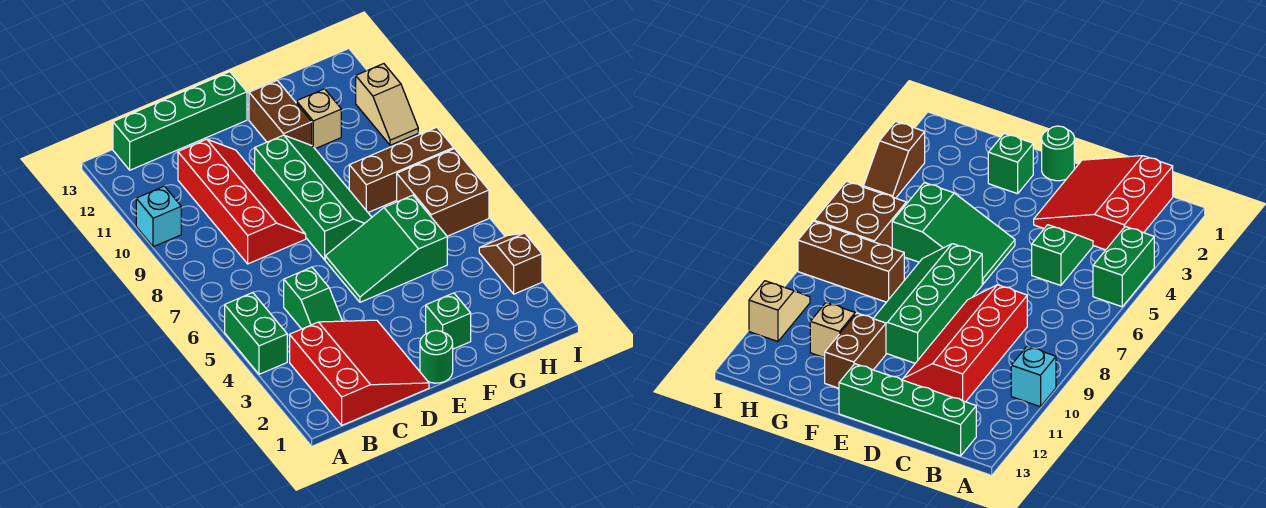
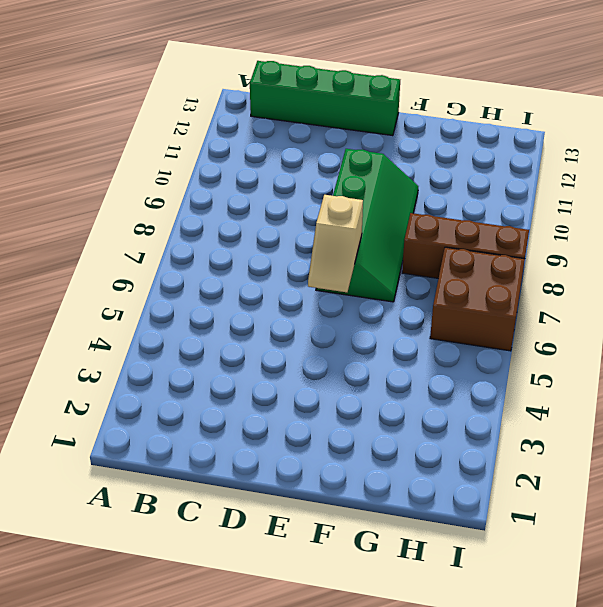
tan 1x2 slope [308,195,363,292] -> tan 1x2 slope moved to [356,64,418,145]
none -> green 1x2 brick [225,293,287,374]
none -> cyan 1x1 brick [136,186,181,247]
none -> red 3x3 slope [290,320,429,425]

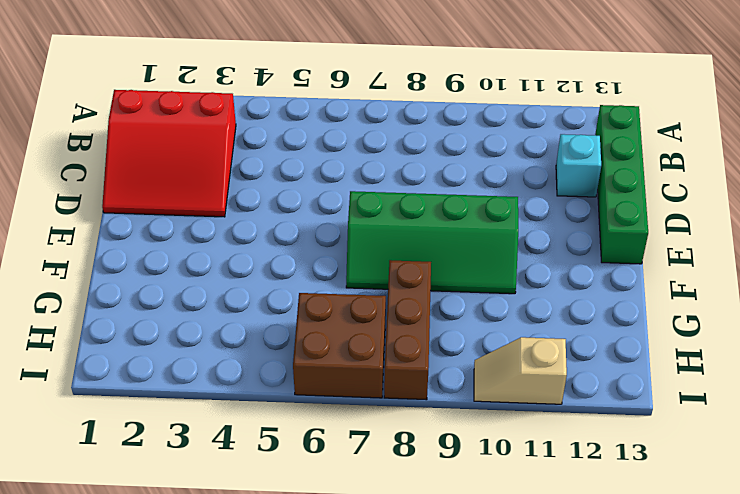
cyan 1x1 brick [556,134,601,197] -> cyan 1x1 brick moved to [136,186,181,247]
none -> green 1x2 brick [225,293,287,374]
none -> green 1x2 slope [284,267,342,329]
none -> red 2x4 slope [178,139,306,264]

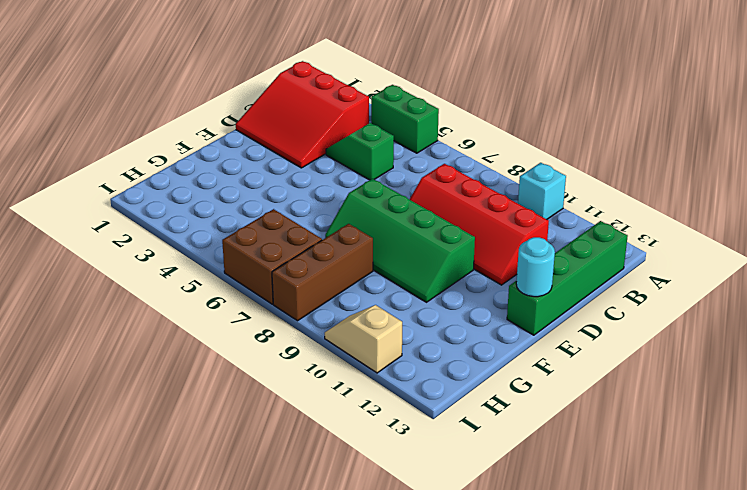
cyan 1x1 round brick [516,237,555,297] -> none
none -> green 1x1 round brick [420,330,453,383]
none -> green 2x3 slope [325,195,447,302]
none -> green 1x1 brick [426,293,471,349]

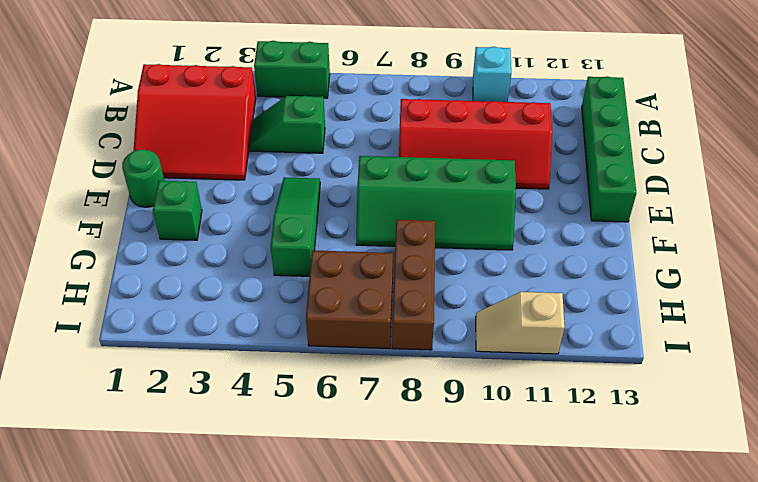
green 1x3 slope [271,177,320,276] -> green 2x3 slope [325,195,447,302]
none -> brown 1x2 brick [249,80,312,145]
none -> tan 1x1 brick [296,89,341,149]
none -> brown 1x2 slope [479,233,542,294]

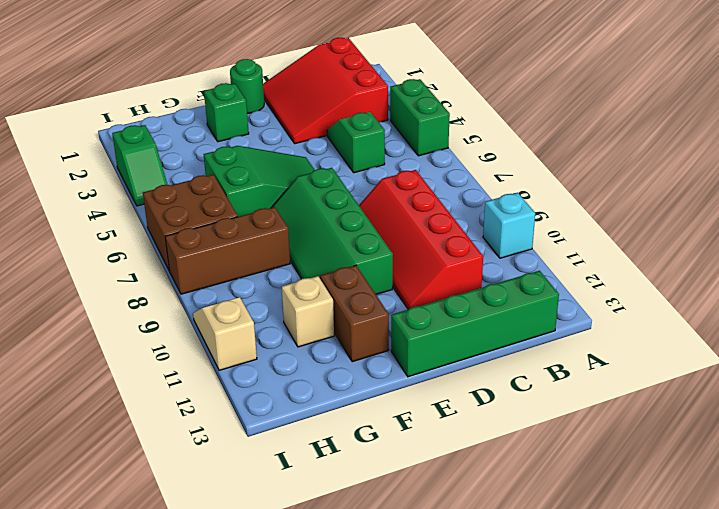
green 1x2 slope [112,125,167,206] -> brown 1x2 slope [479,233,542,294]

